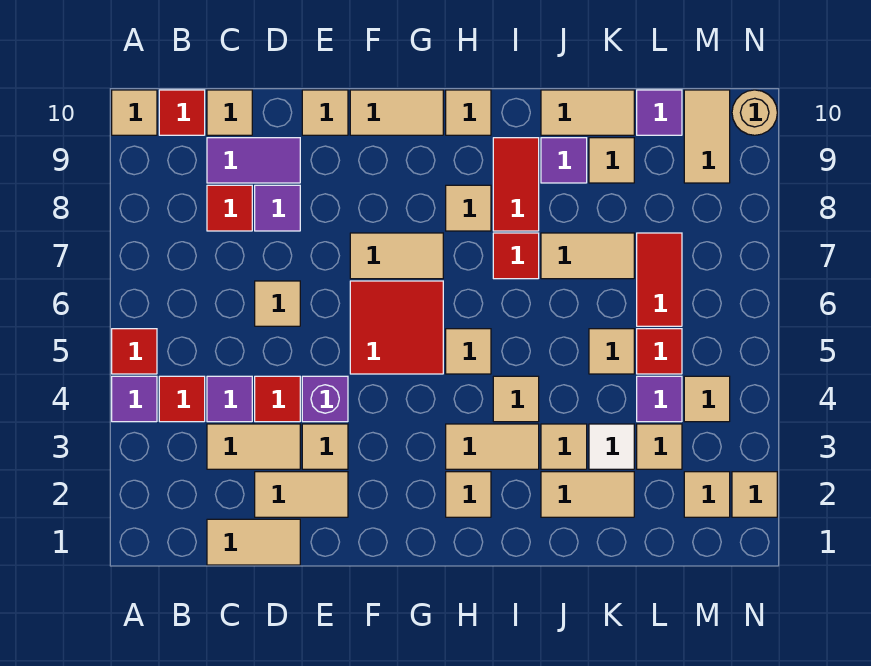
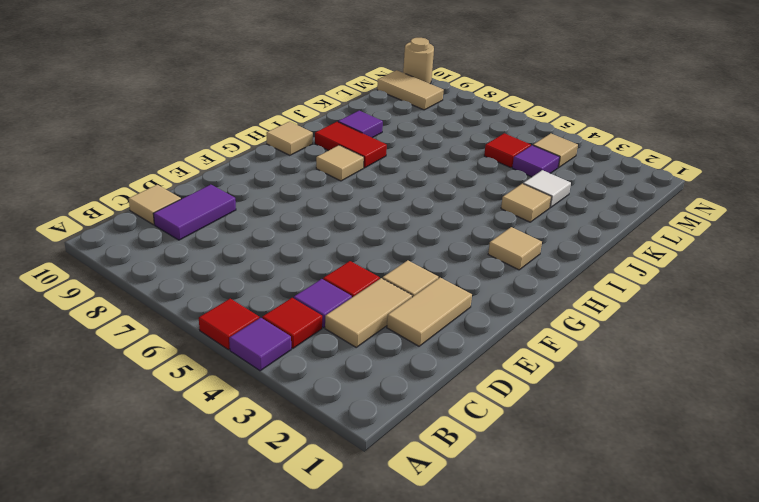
none -> tan 1x1 tile [112,90,157,135]
none -> red 1x1 tile [159,90,205,135]
none -> tan 1x2 tile [207,519,300,565]
none -> red 1x1 tile [207,185,252,231]

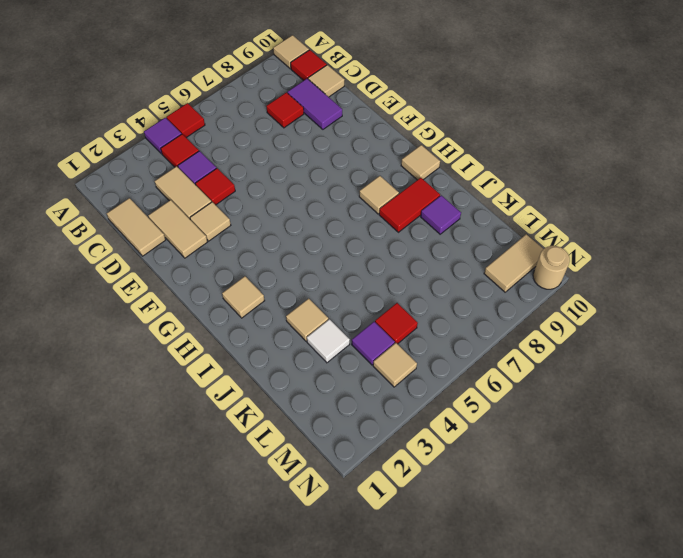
none -> tan 1x1 tile [255,281,300,326]
none -> purple 1x1 tile [255,185,300,231]
none -> purple 1x1 brick [302,376,348,422]
none -> tan 1x1 tile [302,90,348,135]

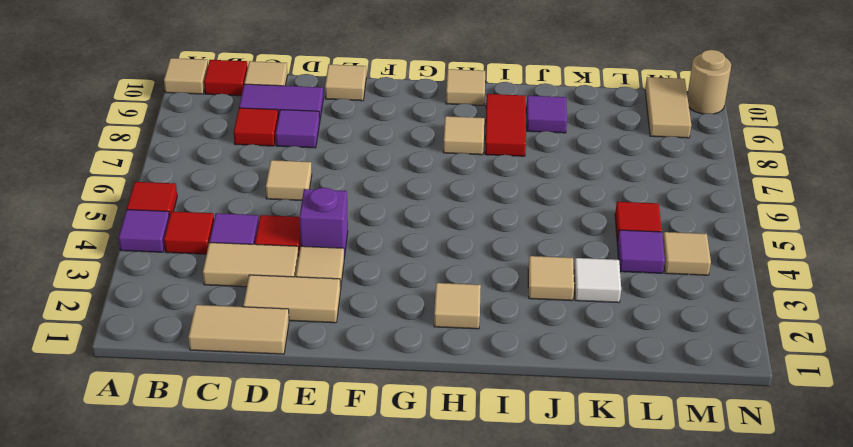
none -> red 2x2 tile [350,281,443,374]
none -> tan 1x2 tile [350,233,443,279]
none -> tan 1x2 tile [350,90,443,135]
none -> tan 1x2 tile [446,424,539,469]

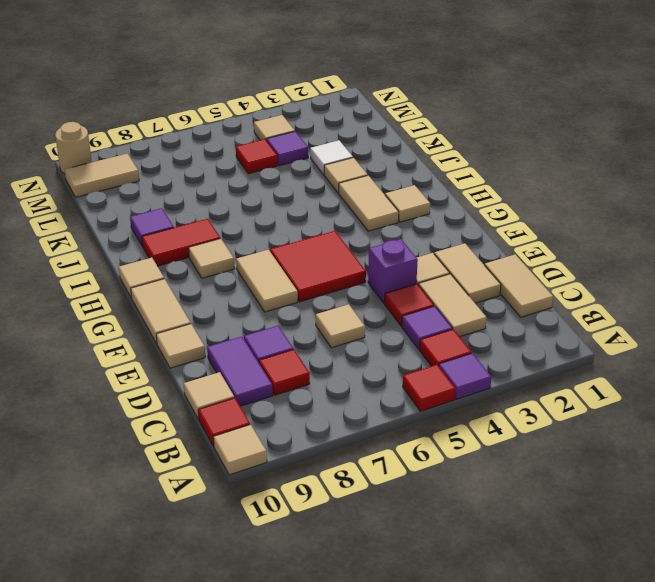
none -> tan 1x1 tile [446,329,491,374]
none -> tan 1x1 tile [493,376,539,422]
none -> red 1x1 tile [493,233,539,279]
none -> tan 1x2 tile [541,472,634,517]

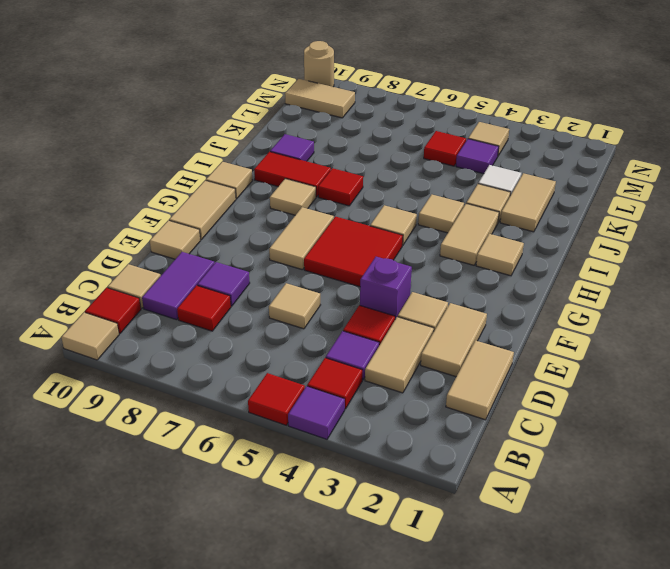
none -> tan 1x2 tile [541,233,634,279]
none -> tan 1x2 tile [541,90,634,135]
none -> tan 1x1 tile [589,329,634,374]
none -> tan 1x1 tile [589,138,634,183]

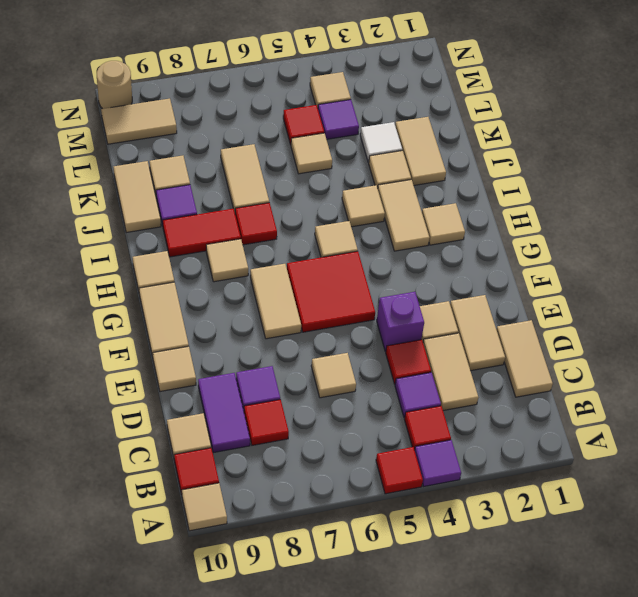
none -> tan 1x1 tile [637,424,682,469]
none -> red 1x2 tile [637,233,682,326]
none -> purple 1x1 tile [637,90,682,135]
none -> tan 1x1 tile [684,472,730,517]

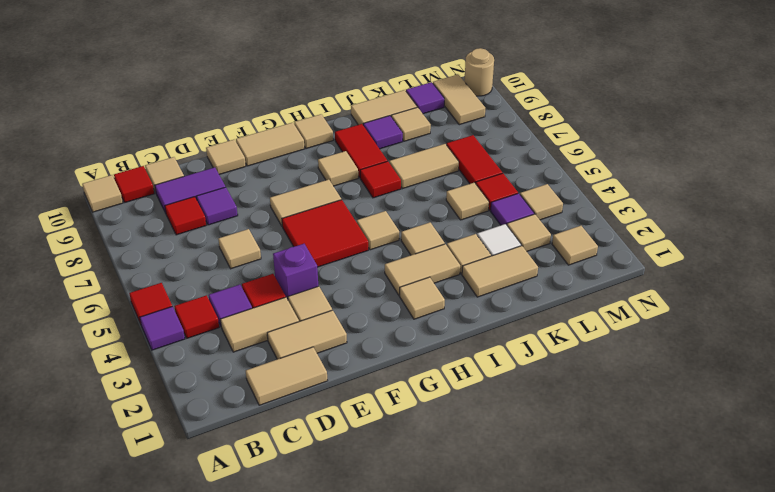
none -> tan 1x1 tile [732,472,777,517]

